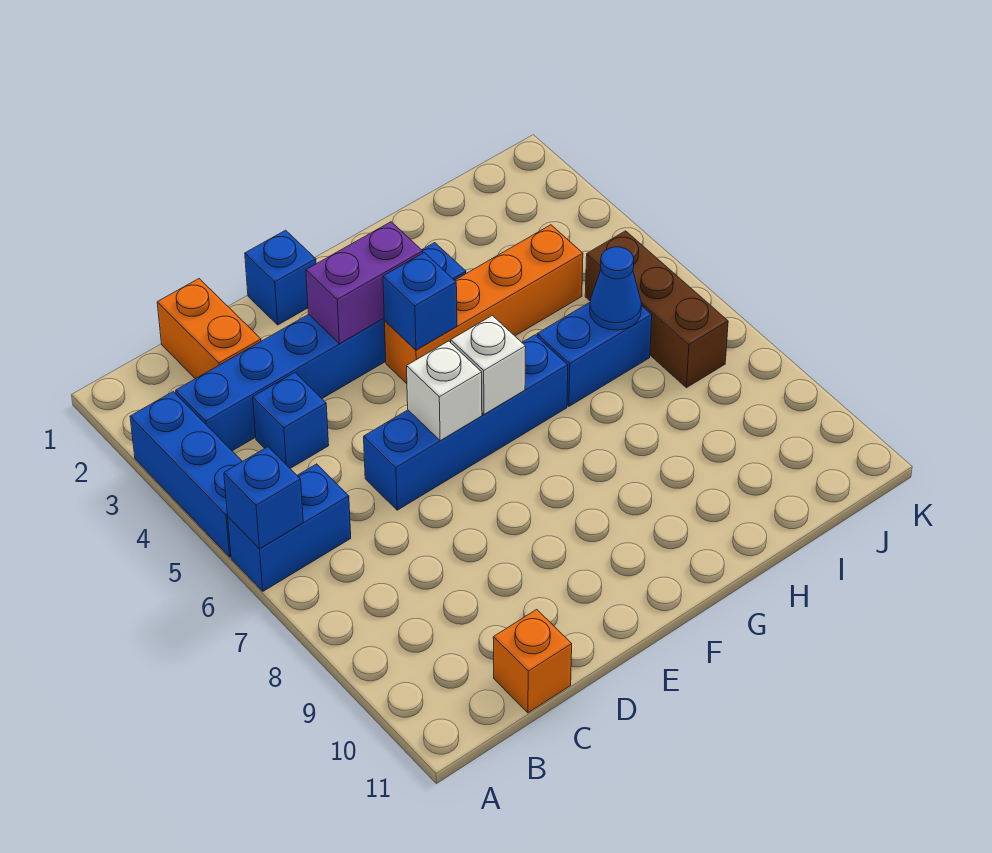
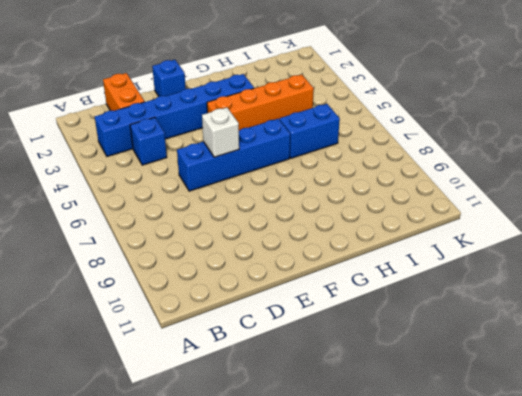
none -> blue 1x3 brick [130,392,242,557]
none -> blue 1x2 brick [228,464,351,591]
none -> orange 1x1 brick [493,609,572,713]

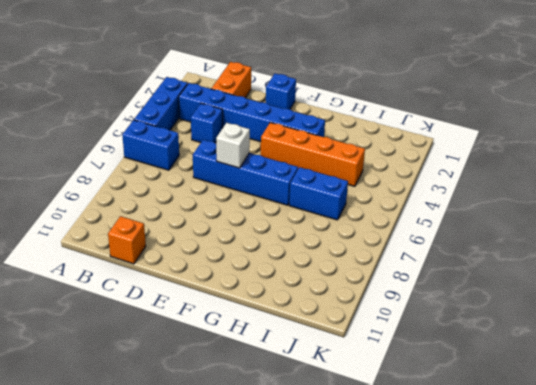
none -> brown 1x3 brick [585,231,728,388]
none -> blue 1x1 brick [224,447,303,549]
none -> purple 1x2 brick [306,222,423,344]

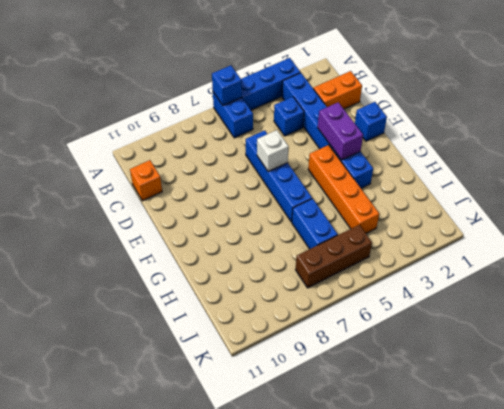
none -> blue 1x1 brick [383,253,457,350]
none -> white 1x1 brick [451,315,526,414]
none -> blue 1x1 cone [590,247,641,330]

